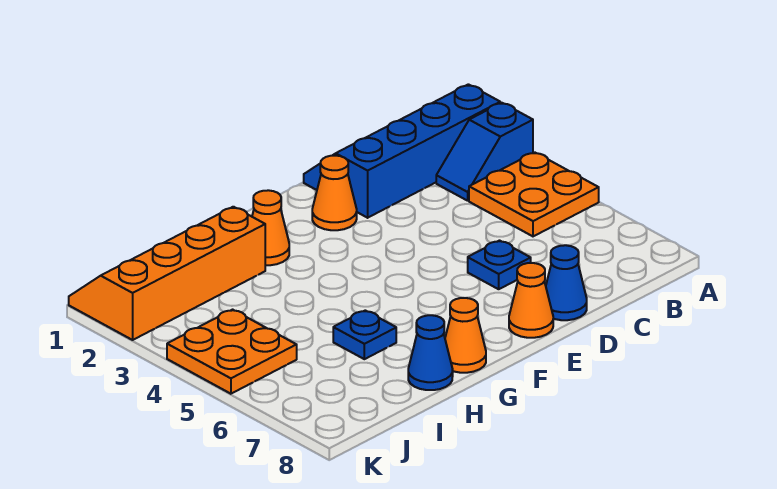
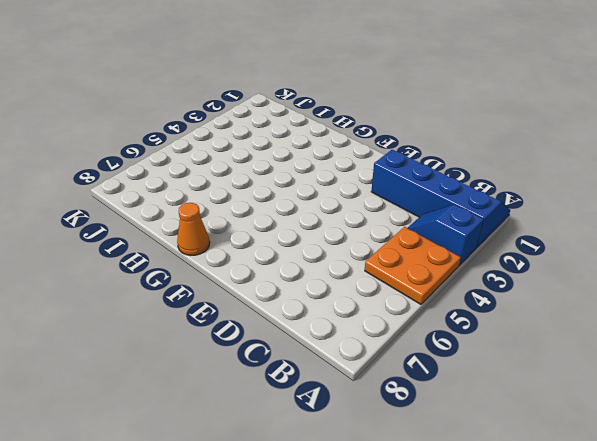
none -> blue 1x1 plate [468,241,531,289]
none -> blue 1x1 cone [546,245,587,320]
none -> orange 1x1 cone [312,156,357,230]

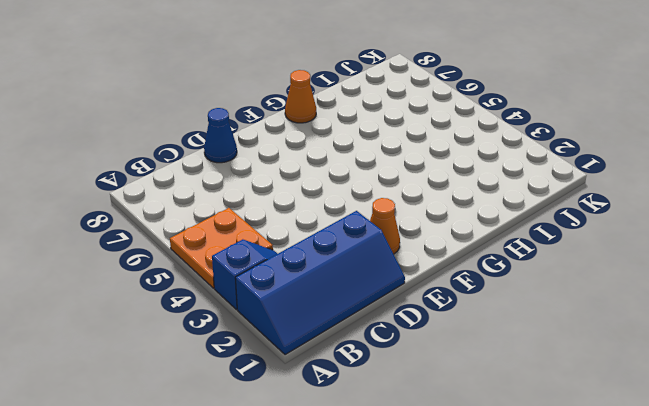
none -> blue 1x1 plate [468,241,531,289]
none -> orange 1x1 cone [509,263,553,338]
none -> orange 1x1 cone [252,190,289,265]

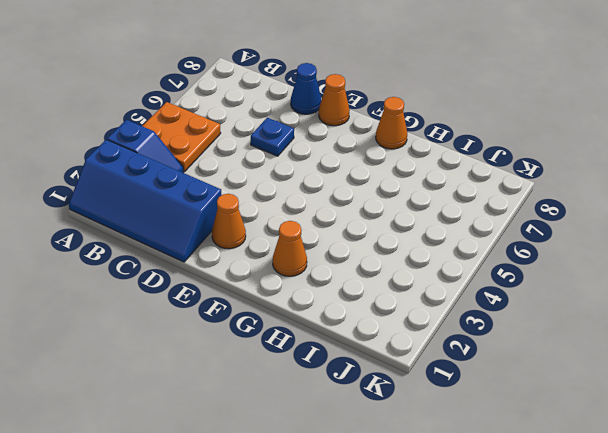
none -> orange 2x4 slope [69,207,265,340]
none -> blue 1x1 plate [333,310,396,359]
none -> blue 1x1 cone [408,315,453,390]

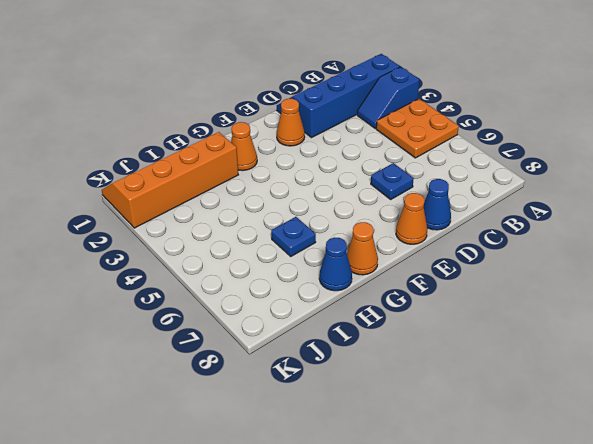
none -> orange 2x2 plate [167,310,297,394]

